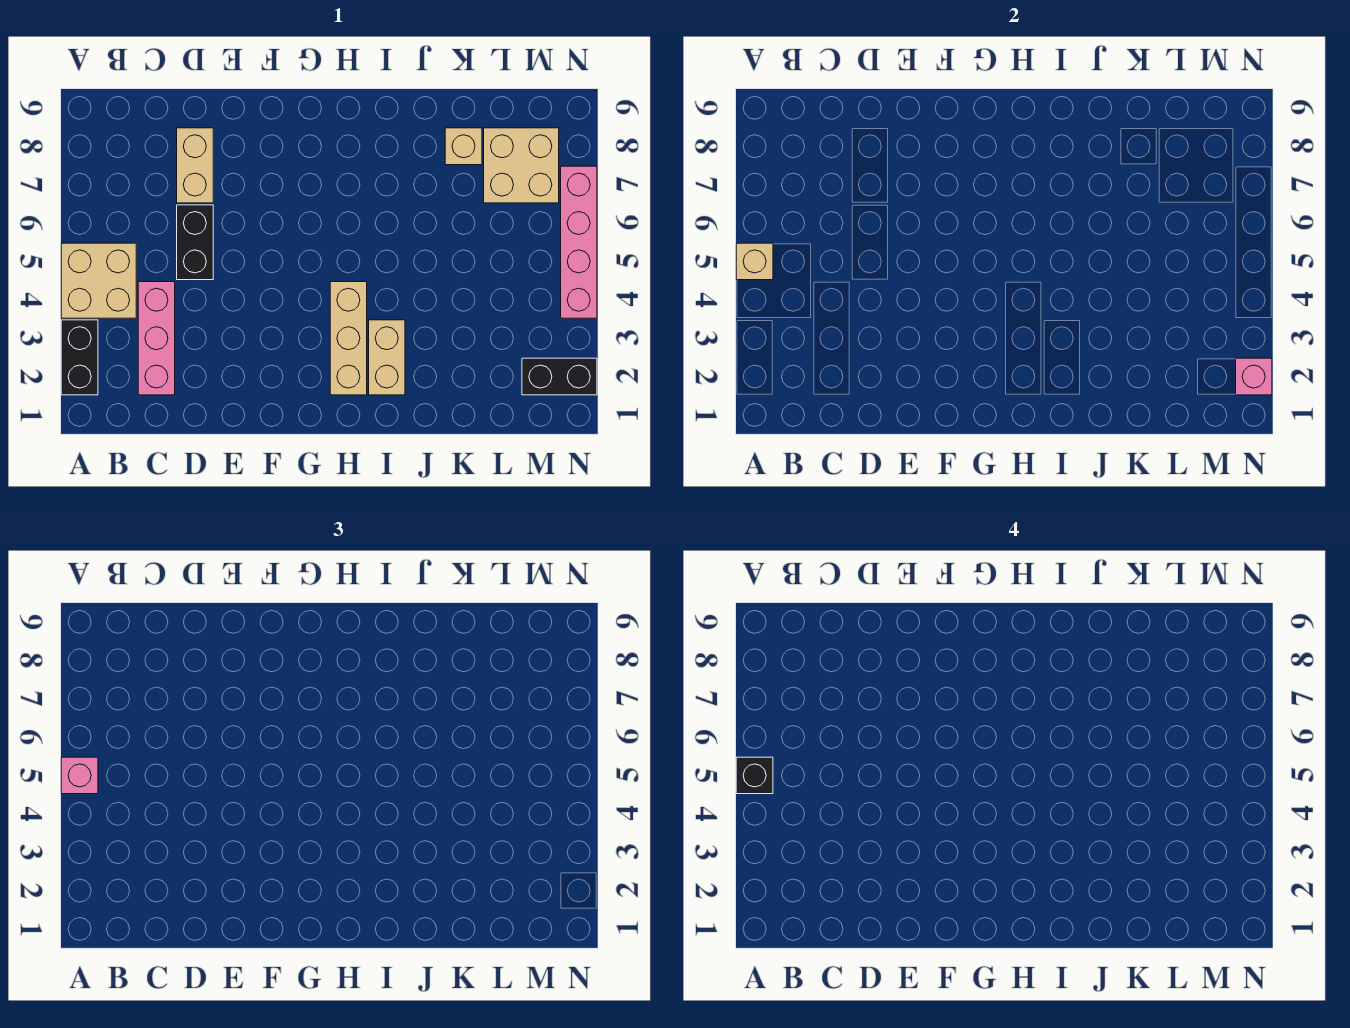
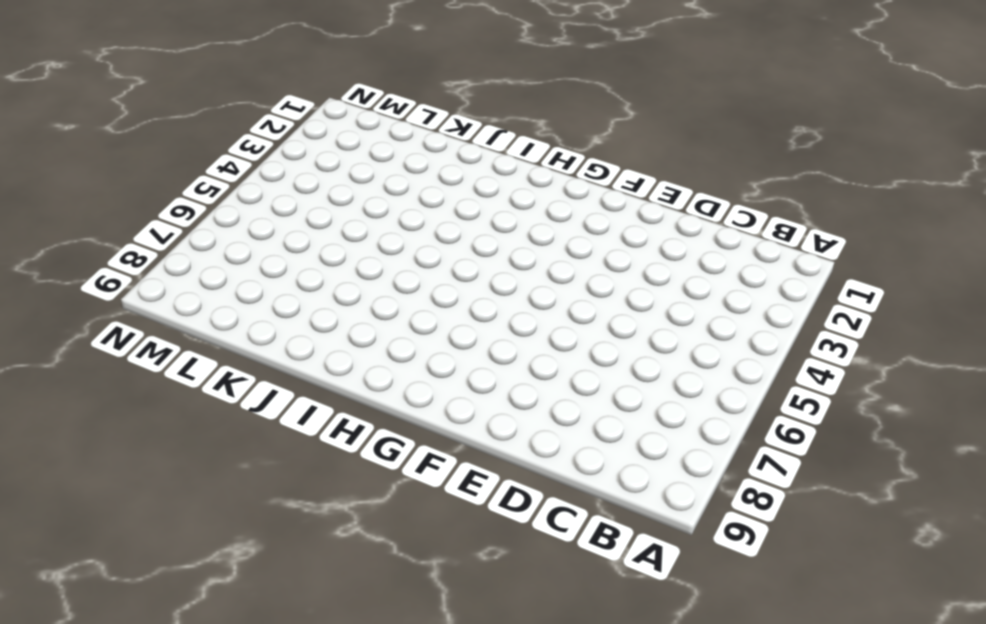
none -> black 1x2 brick [61,320,98,395]
none -> tan 2x2 brick [61,243,136,318]
none -> pink 1x3 brick [138,282,175,395]

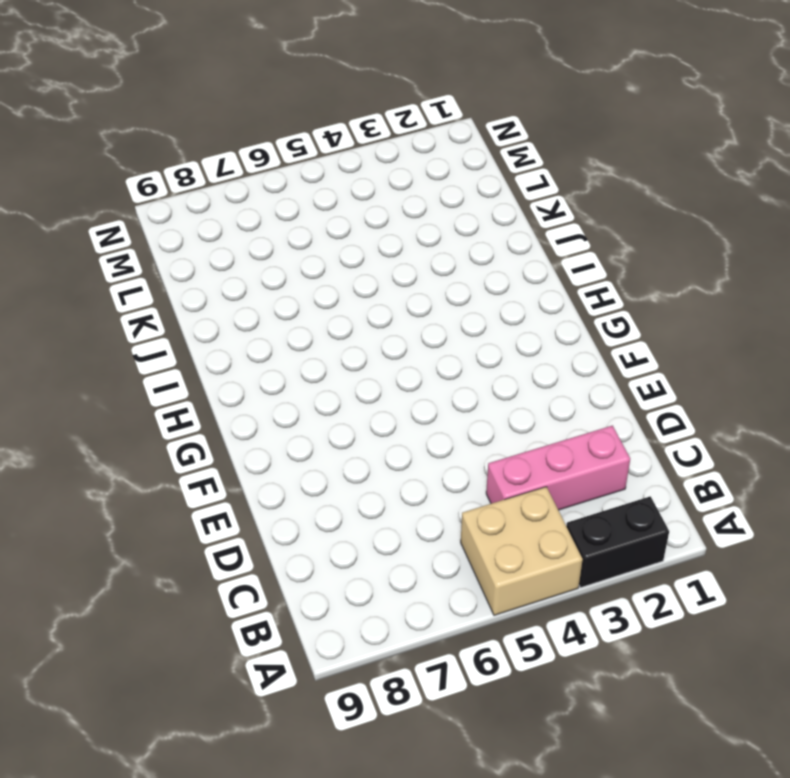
none -> black 1x2 brick [177,205,213,280]
none -> tan 1x2 brick [177,128,213,203]
none -> tan 1x3 brick [330,282,367,395]

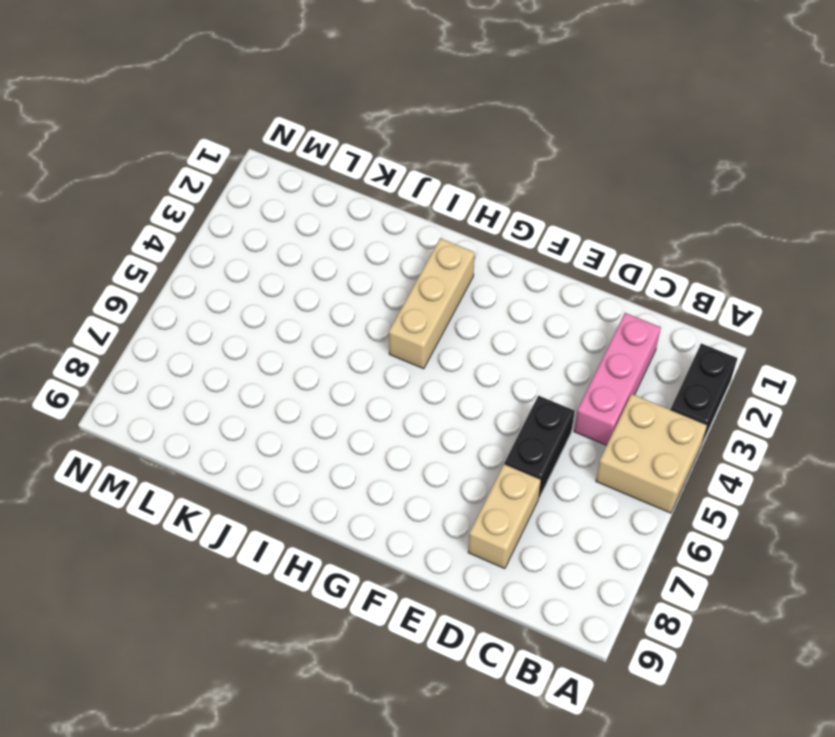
none -> tan 1x2 brick [369,320,405,395]
none -> tan 1x1 brick [445,128,482,165]
none -> tan 2x2 brick [484,128,559,203]

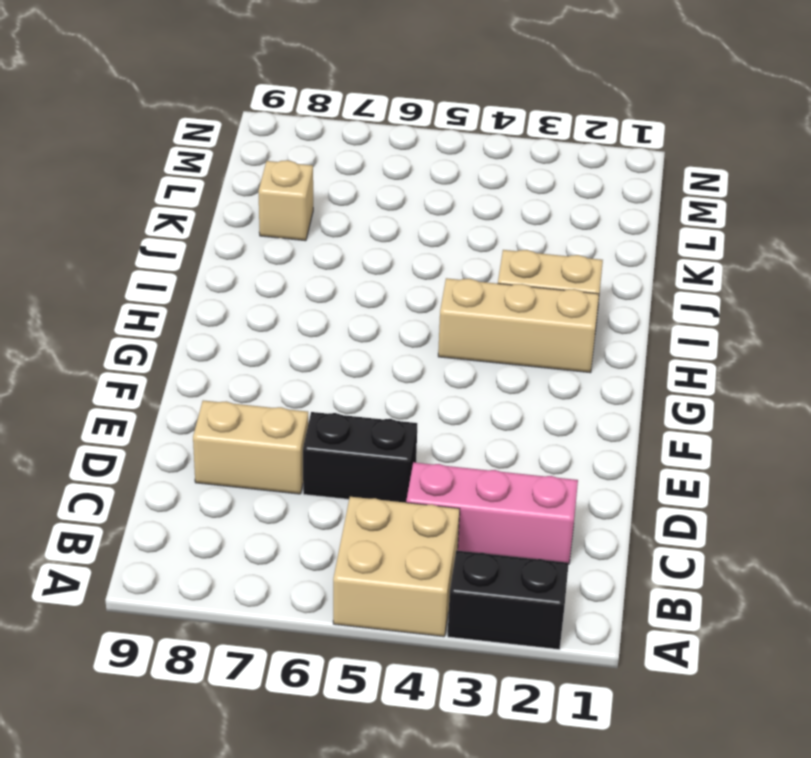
none -> tan 2x2 brick [484,128,559,203]
none -> black 1x2 brick [522,358,597,395]
none -> pink 1x4 brick [561,166,597,318]

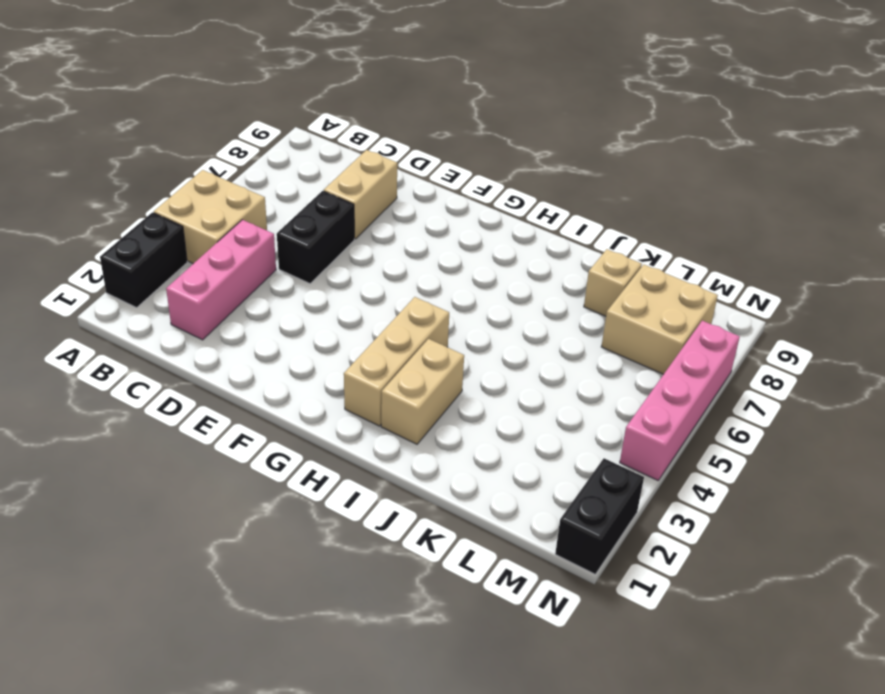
black 1x2 brick [555,458,644,574] -> black 1x2 brick turned to [522,358,597,395]
none -> tan 1x1 brick [736,243,773,280]
none -> pink 1x1 brick [1236,358,1272,395]
none -> pink 1x1 brick [61,757,98,794]

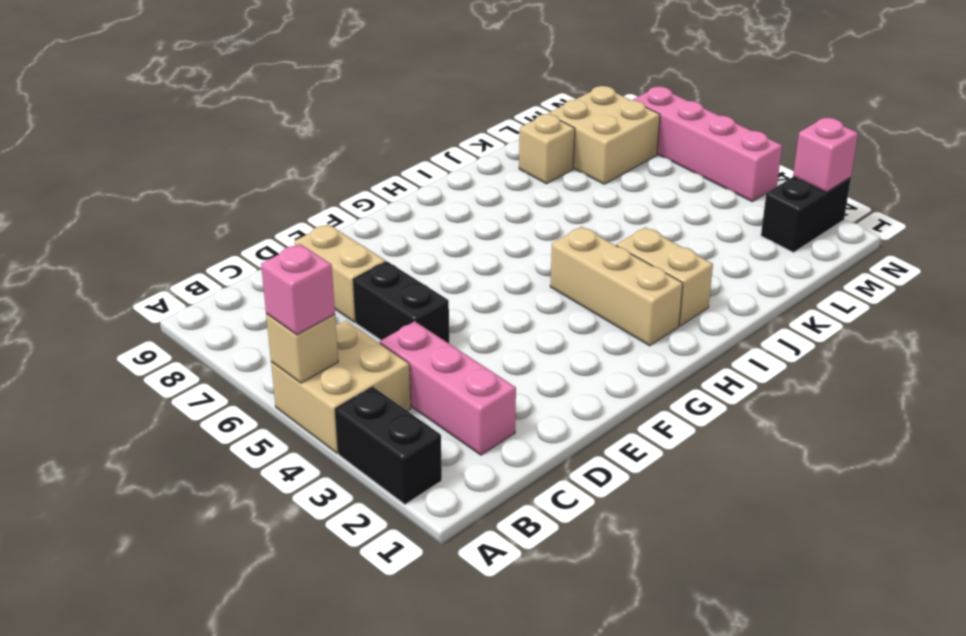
none -> black 1x1 brick [736,757,773,794]

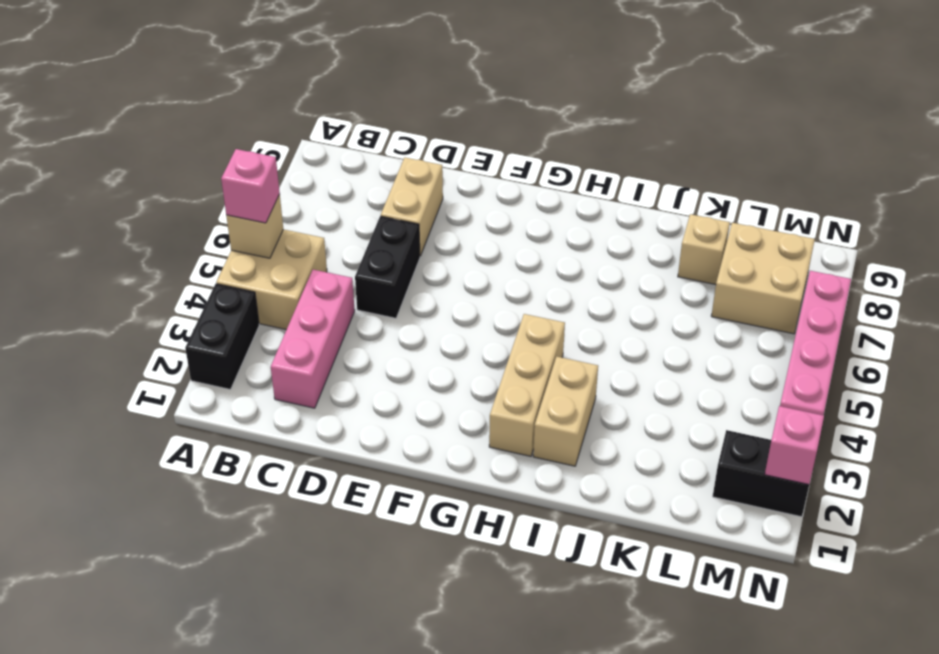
none -> black 1x1 brick [736,757,773,794]

